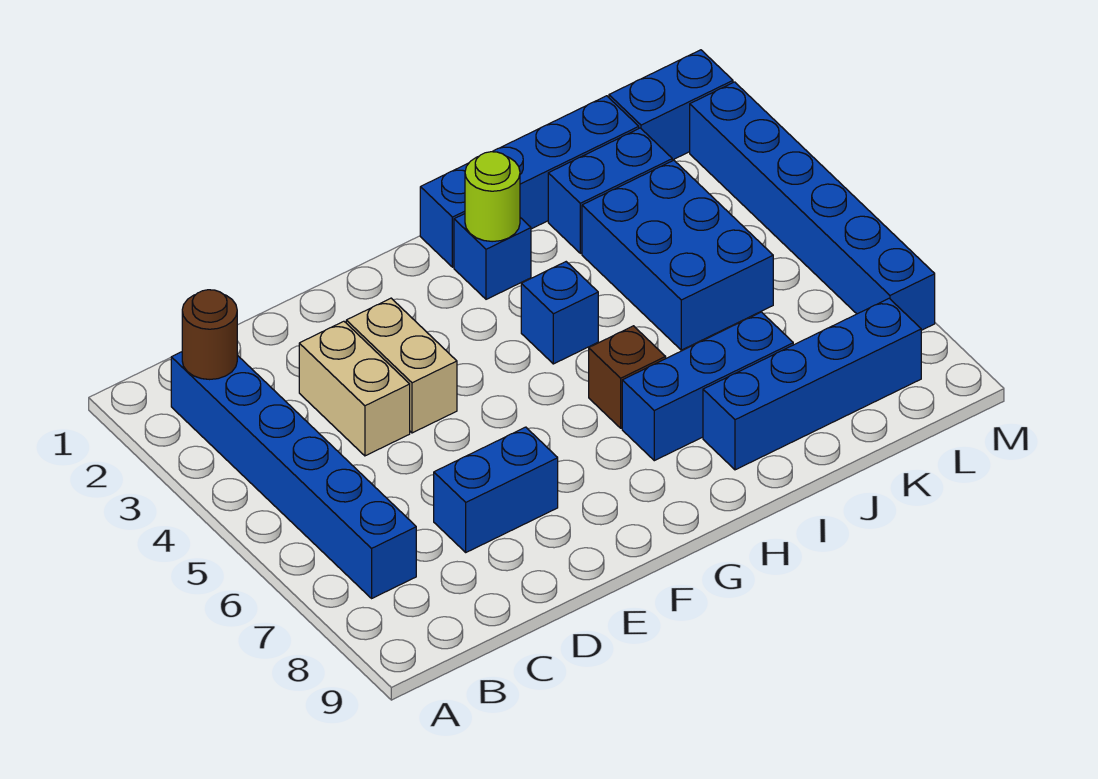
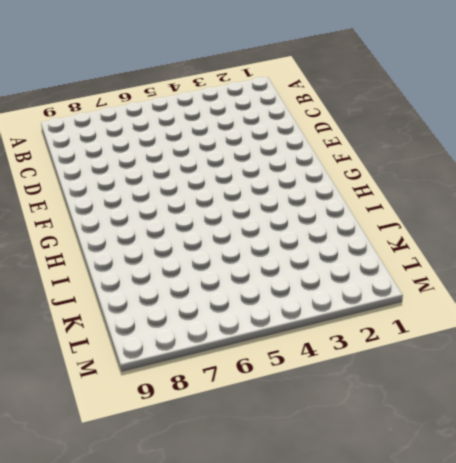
none -> blue 1x6 brick [171,352,416,598]
none -> tan 1x2 brick [299,321,410,456]
none -> blue 1x2 brick [434,427,558,552]

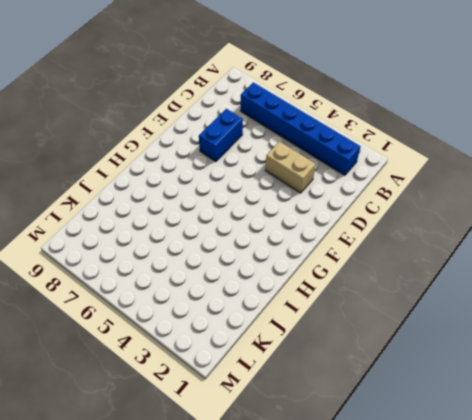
none -> tan 1x2 brick [346,298,457,433]
none -> blue 1x4 brick [420,96,639,267]
none -> blue 1x1 brick [454,214,531,299]

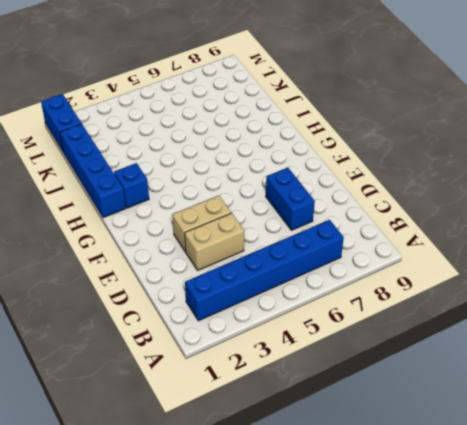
none -> blue 1x1 brick [521,262,598,364]
none -> brown 1x1 brick [589,326,666,428]
none -> blue 1x3 brick [622,312,793,461]

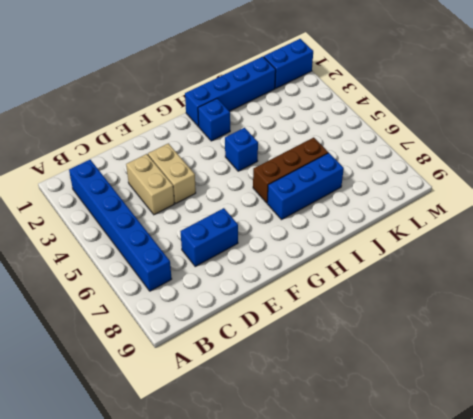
brown 1x3 brick [253,137,328,203] -> brown 1x1 brick [589,326,666,428]
none -> blue 1x4 brick [703,298,921,470]
none -> blue 1x2 brick [548,128,672,253]
none -> blue 2x3 brick [582,160,773,350]

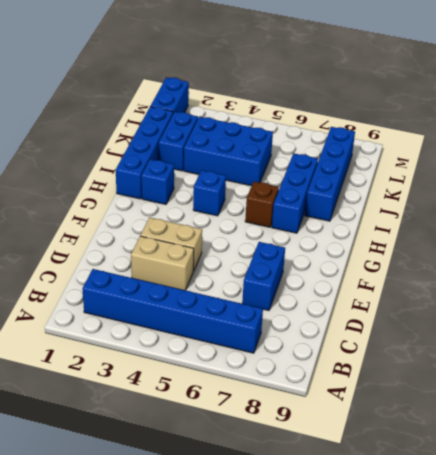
none -> blue 1x6 brick [690,82,935,330]
none -> brown 1x1 round brick [182,290,237,380]
none -> lime 1x1 round brick [465,152,520,242]

